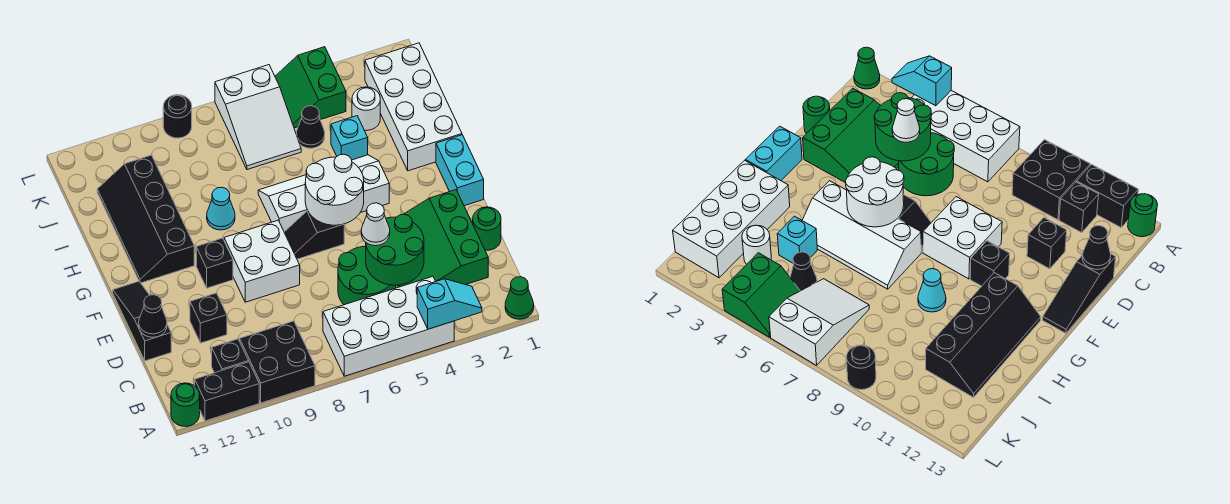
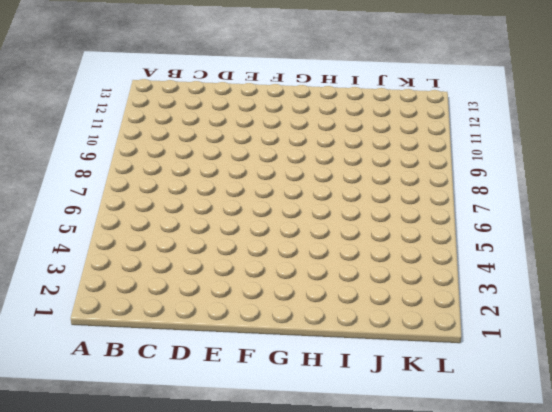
none -> green 1x1 cone [505,277,534,319]
none -> white 2x4 brick [323,276,454,376]
none -> black 2x2 brick [240,321,315,403]
none -> black 1x2 brick [195,362,259,421]

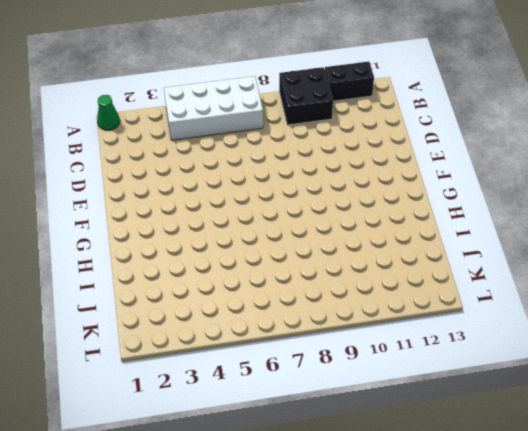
none -> green 1x1 round brick [171,383,200,426]
none -> black 1x1 brick [212,339,249,373]
none -> green 3x3 slope [398,190,488,287]
none -> green 2x2 round brick [338,246,396,305]

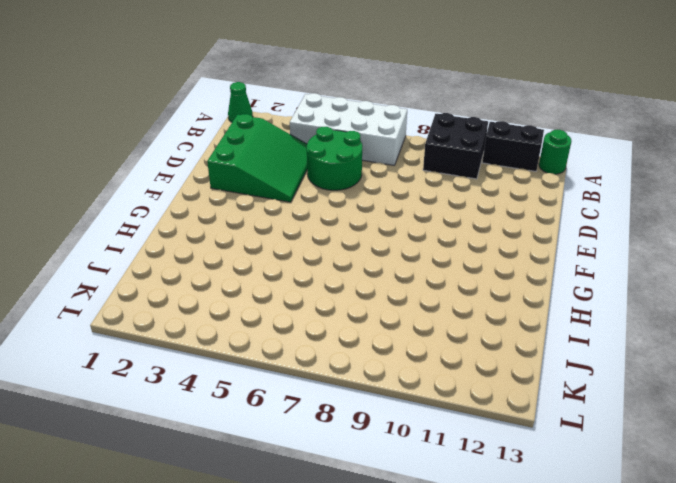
none -> black 1x1 brick [212,339,249,373]
none -> green 1x1 round brick [473,207,501,250]
none -> black 1x1 brick [190,293,227,343]
none -> black 1x3 slope [113,281,171,361]

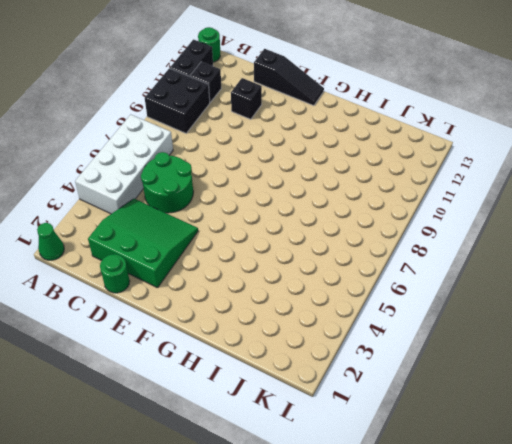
none -> white 2x2 brick [224,220,300,302]
none -> cyan 1x2 brick [436,135,484,206]
none -> black 1x2 slope [284,211,344,259]
none -> black 1x1 brick [196,238,233,288]

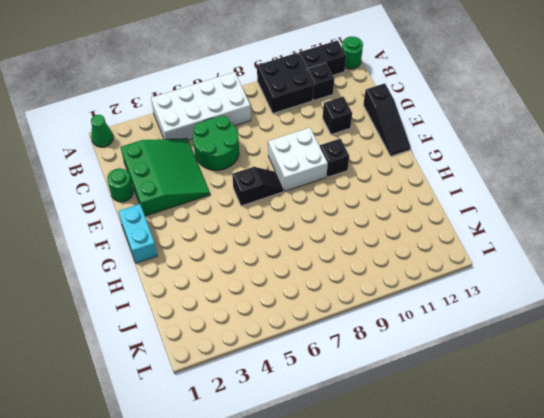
none -> white 2x4 slope [258,155,389,232]
none -> black 2x4 slope [97,155,194,283]
none -> white 2x4 brick [365,43,462,171]
none -> cyan 1x1 cone [207,187,235,230]

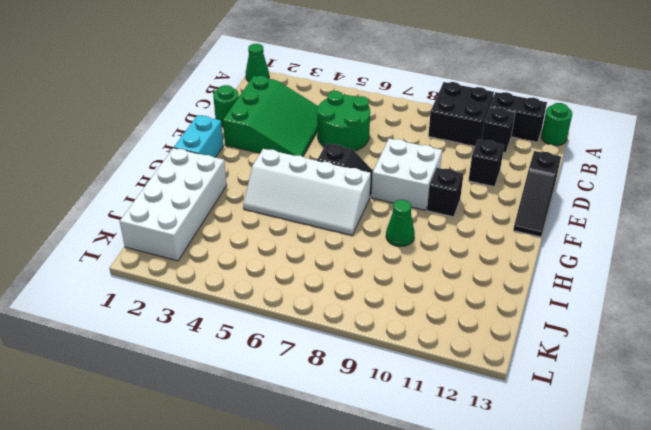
green 1x1 cone [386,200,415,247] -> cyan 1x1 cone [207,187,235,230]
none -> white 2x4 brick [323,276,454,376]
none -> black 2x4 slope [97,155,194,283]
none -> cyan 1x1 brick [331,116,368,160]
none -> white 1x1 round brick [352,87,380,131]

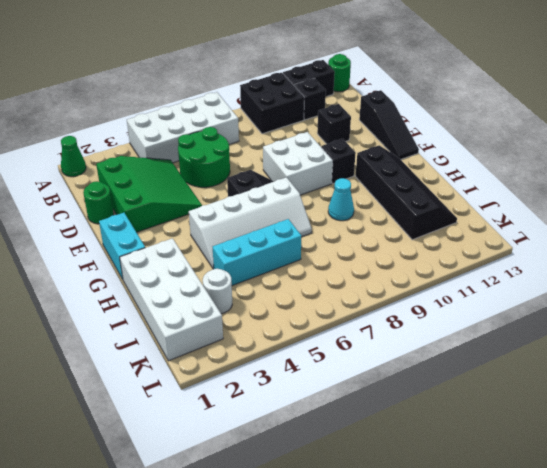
cyan 1x3 brick [213,219,301,286] -> cyan 1x1 brick [331,116,368,160]
none -> black 1x1 cone [296,106,325,148]
none -> white 2x3 slope [215,65,301,170]
none -> green 2x2 slope [275,47,346,128]
none -> black 1x1 round brick [163,95,192,138]

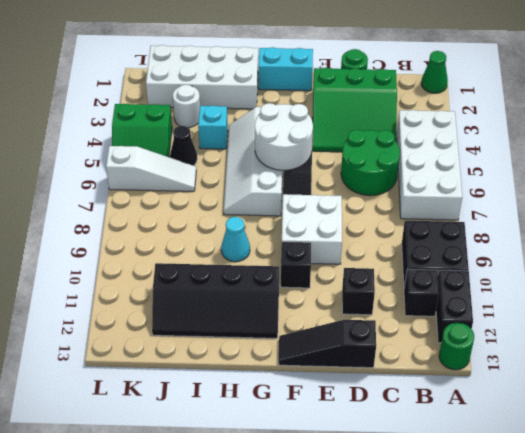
white 1x3 slope [106,146,196,191] -> white 2x3 slope [215,65,301,170]
none -> black 1x1 round brick [163,95,192,138]
none -> cyan 1x2 slope [417,279,482,329]
none -> green 2x2 round brick [366,214,424,285]
none -> black 1x1 cone [139,295,167,337]

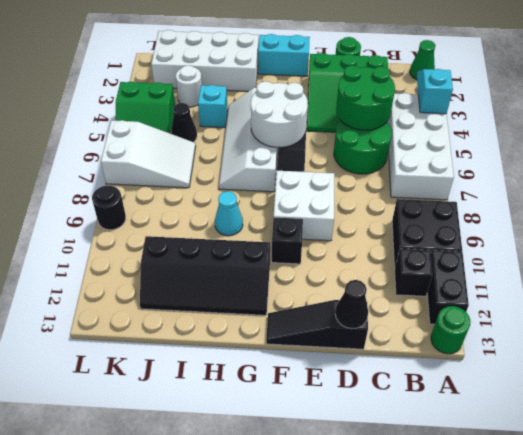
none -> black 1x1 brick [190,293,227,343]
none -> white 1x1 cone [361,203,390,246]

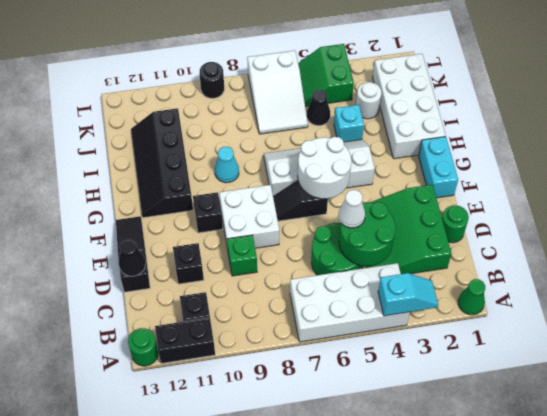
green 1x1 brick [227,235,257,276] -> none
none -> black 2x2 brick [240,321,315,403]

